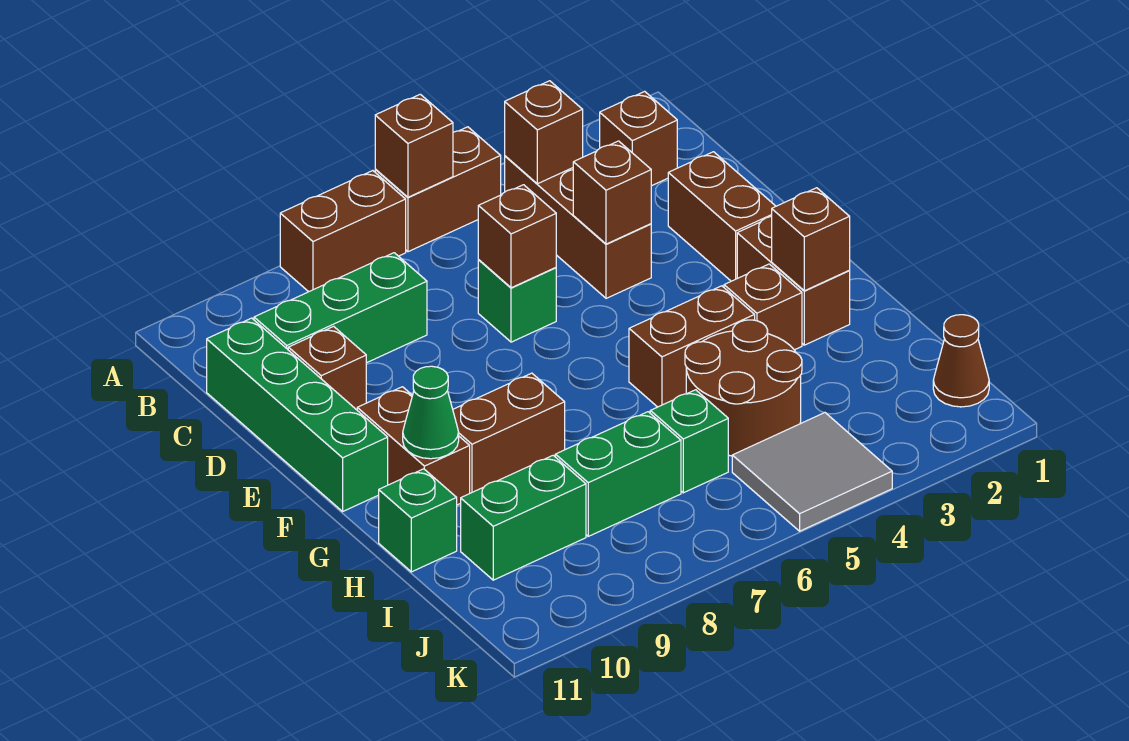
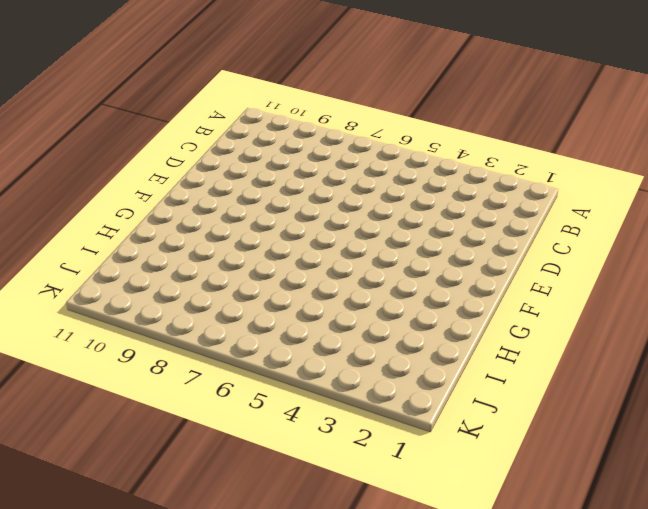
none -> brown 1x2 brick [375,127,501,252]
none -> brown 1x2 brick [280,171,406,292]
none -> brown 1x1 brick [600,91,677,186]

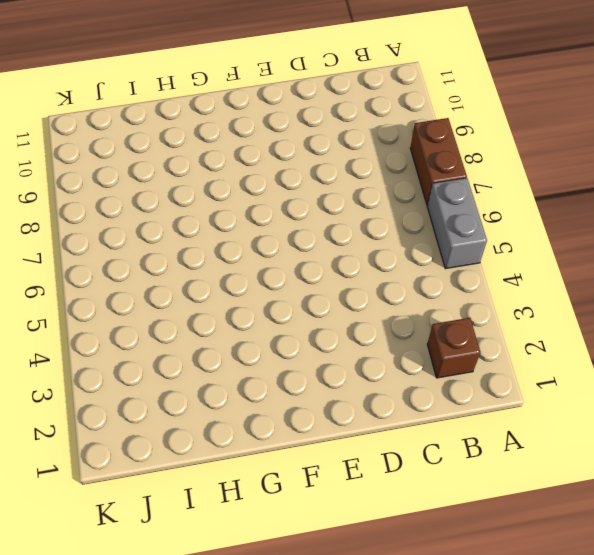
grey 1x2 brick [427,178,487,269] -> brown 1x2 brick [375,127,501,252]
none -> brown 1x3 brick [505,156,651,298]
none -> green 1x3 brick [254,253,427,363]
none -> green 1x4 brick [207,318,388,511]

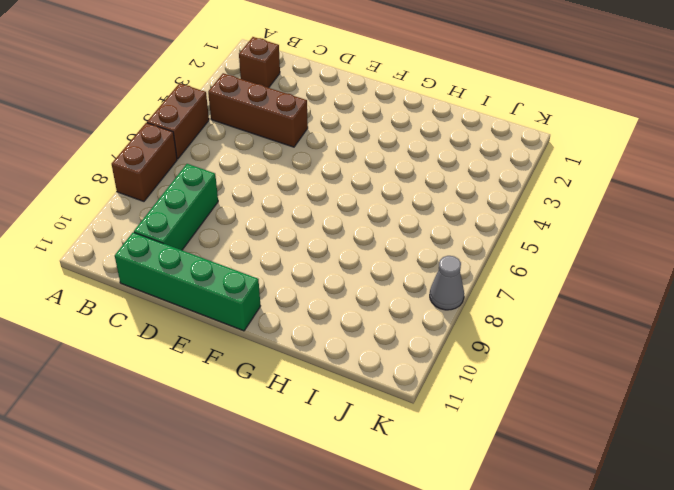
grey 1x1 cone [430,256,464,310] -> none
none -> brown 1x2 brick [668,152,776,281]
none -> green 1x1 brick [478,260,556,342]
none -> brown 1x1 brick [288,326,366,410]

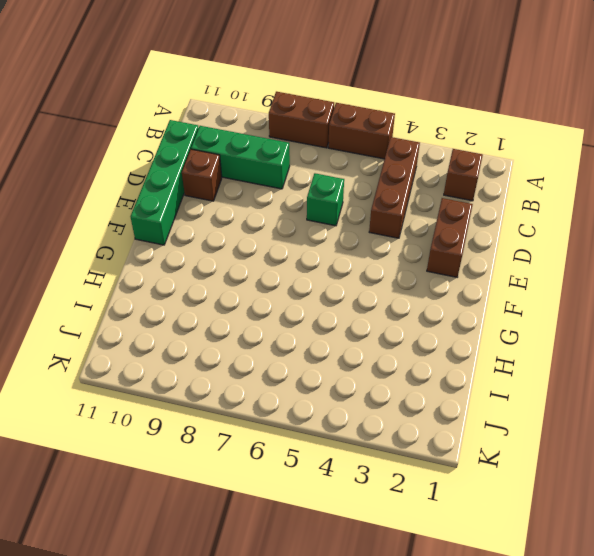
none -> brown 1x2 brick [737,216,850,345]
none -> brown 1x2 brick [357,387,470,505]
none -> brown 1x1 brick [724,264,802,350]

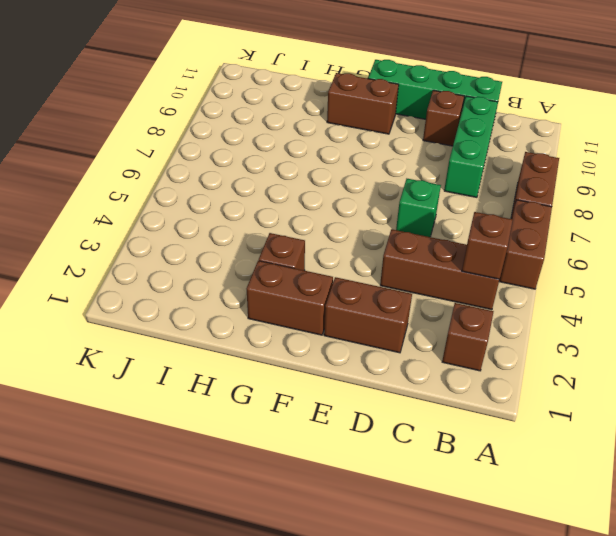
none -> brown 1x2 brick [629,286,755,407]
none -> brown 1x2 brick [453,373,565,493]
none -> brown 2x2 round brick [685,320,802,456]

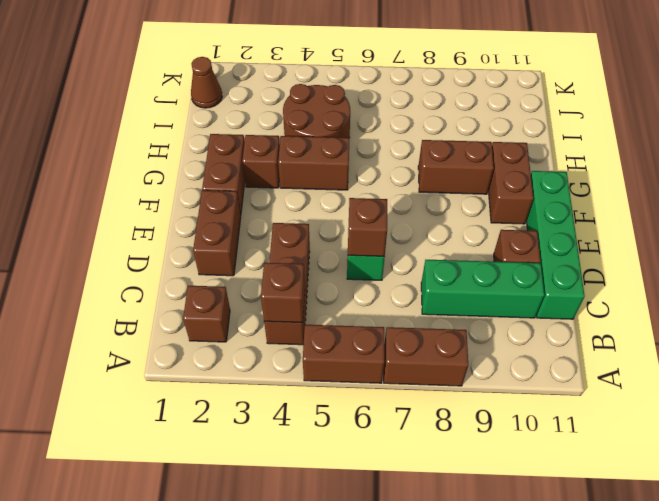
none -> green 1x1 brick [379,469,457,572]
none -> green 1x1 brick [650,390,728,493]
none -> green 1x2 brick [555,412,681,536]

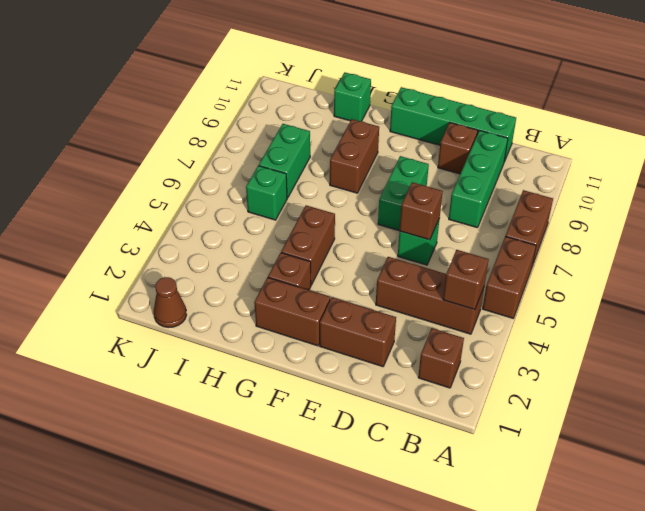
green 1x2 brick [378,156,429,231] -> green 1x2 brick moved to [461,455,586,580]
none -> brown 1x2 brick [357,387,470,505]
none -> brown 2x2 round brick [685,320,802,456]
none -> grey 2x2 tile [732,413,892,531]

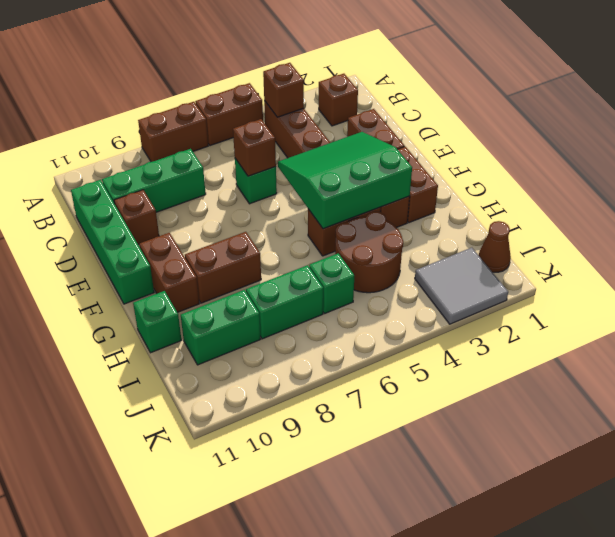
green 3x3 slope [278,132,412,229] -> none
grey 2x2 tile [415,248,508,324] -> grey 2x2 tile moved to [732,413,892,531]
none -> brown 1x1 brick [375,94,453,197]
none -> brown 1x1 brick [573,141,651,244]
none -> brown 1x1 brick [772,188,850,291]

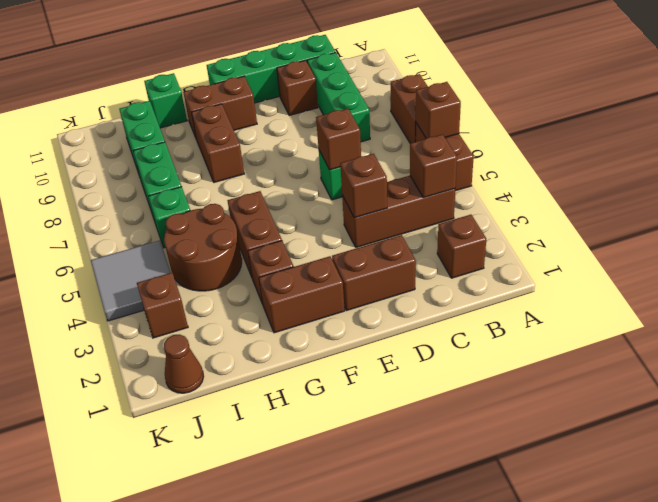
brown 1x1 brick [137,273,188,338] -> brown 1x1 brick moved to [772,188,850,291]
none -> green 1x1 cone [403,366,459,459]

